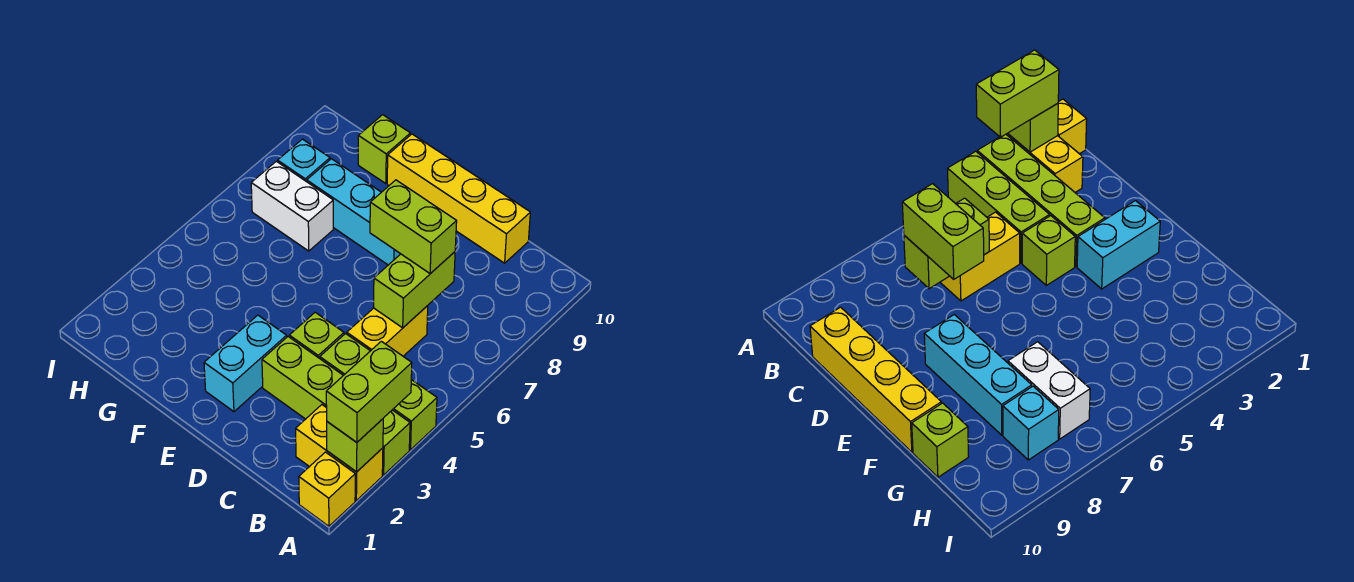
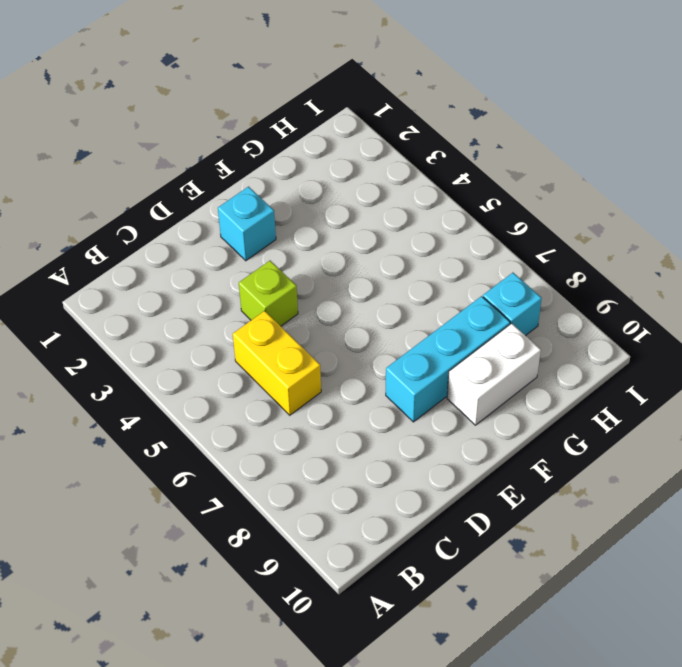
cyan 1x1 brick [218,187,276,261] -> cyan 1x2 brick [204,315,287,412]
white 1x2 brick [447,323,541,425] -> white 1x2 brick moved to [251,161,333,251]
none -> yellow 1x1 brick [299,452,355,526]
none -> yellow 1x2 brick [296,405,383,500]
none -> lime 1x4 brick [262,337,410,475]

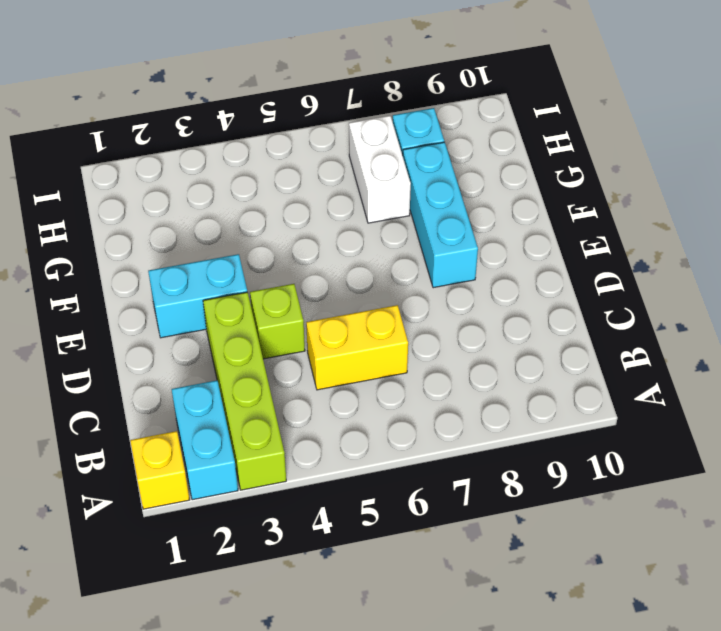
cyan 1x2 brick [172,380,238,500] -> yellow 1x2 brick [296,405,383,500]
none -> lime 1x3 brick [320,334,437,450]
none -> yellow 1x4 brick [387,134,530,263]
none -> lime 1x1 brick [358,115,410,183]

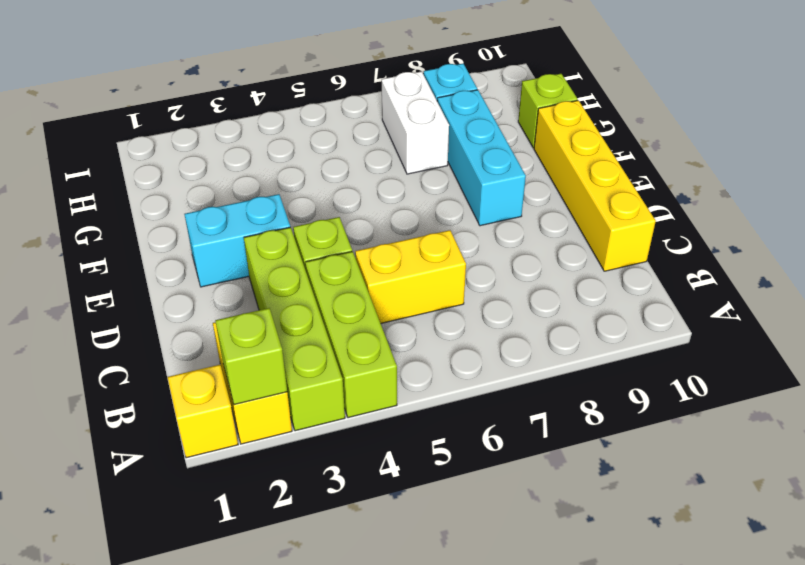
none -> lime 1x2 brick [374,252,455,328]
none -> lime 1x2 brick [326,341,412,442]
none -> lime 1x2 brick [370,180,457,274]

